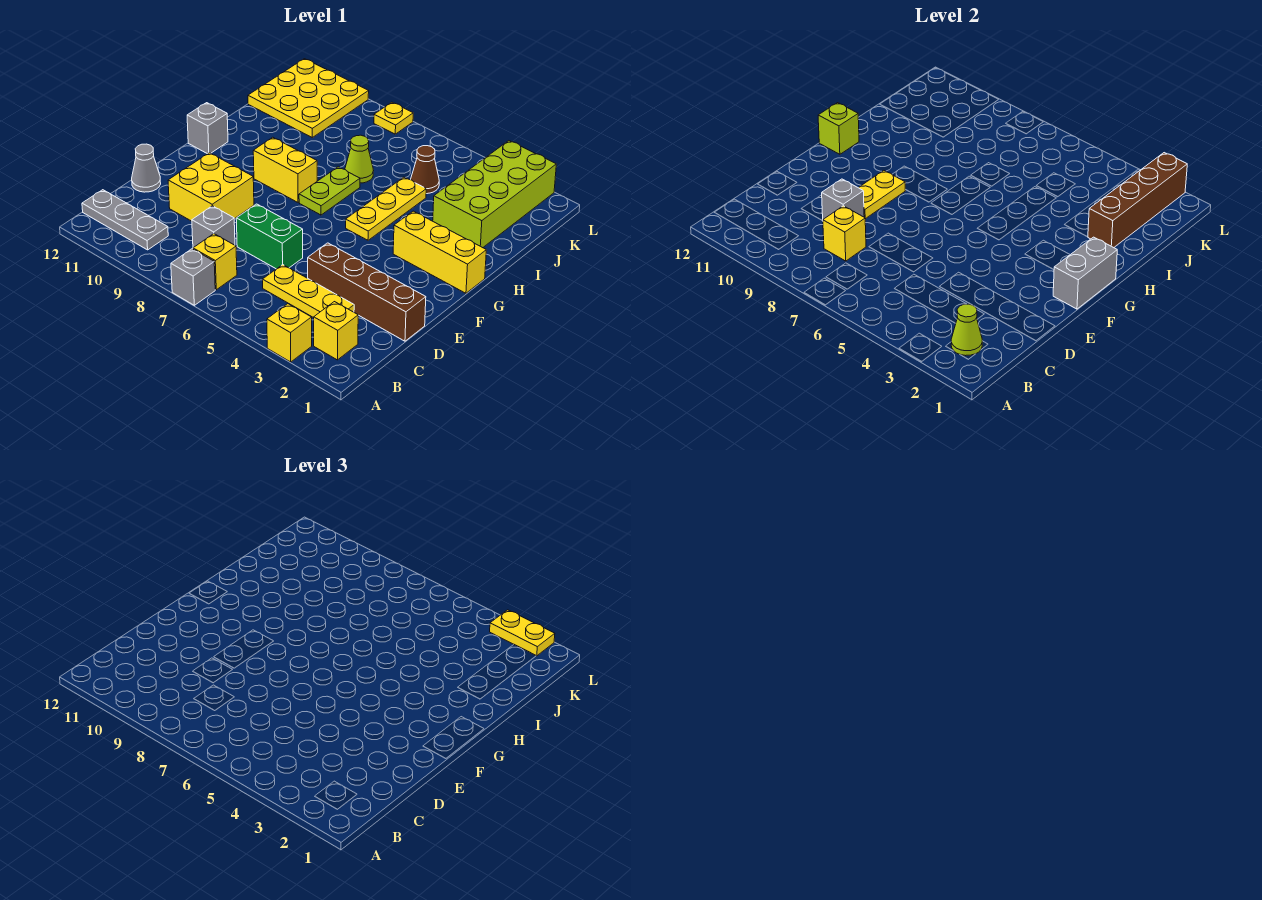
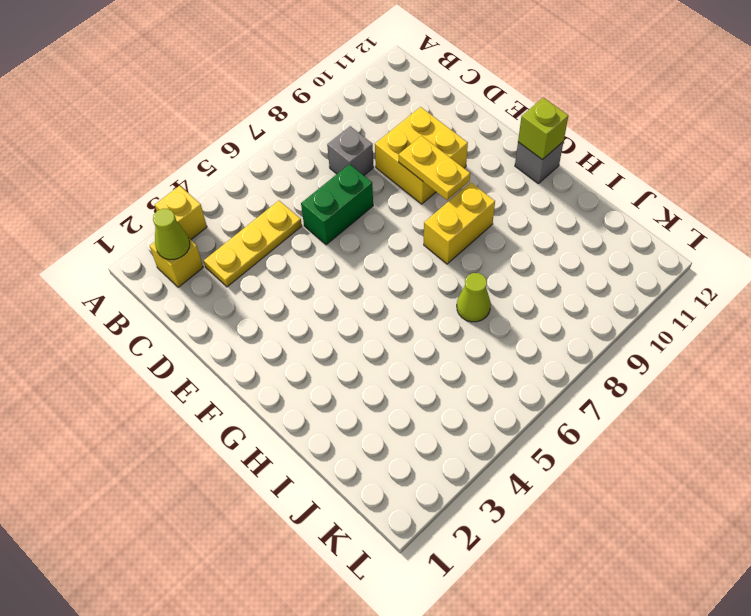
none -> grey 1x1 brick [171,249,215,305]
none -> yellow 1x1 brick [193,234,237,290]
none -> grey 1x3 plate [82,190,168,250]

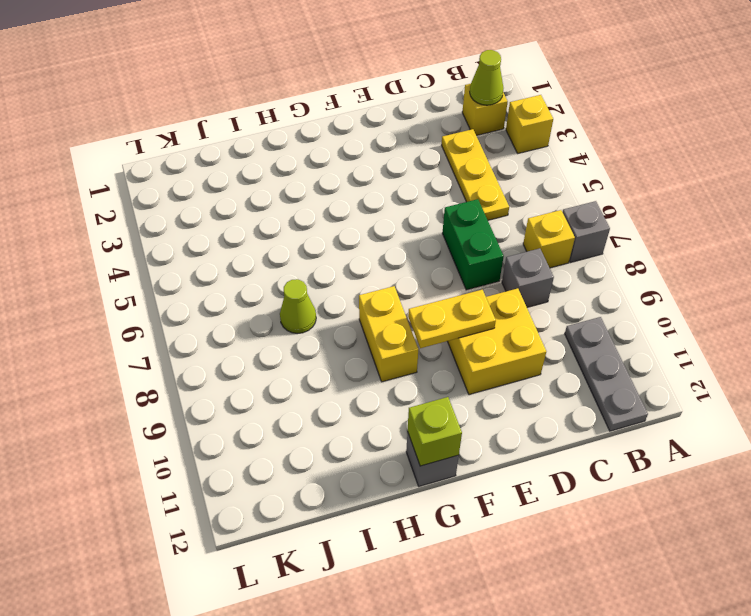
none -> brown 1x4 brick [308,243,426,341]
none -> grey 1x1 cone [132,144,161,192]
none -> yellow 1x3 brick [393,211,486,293]

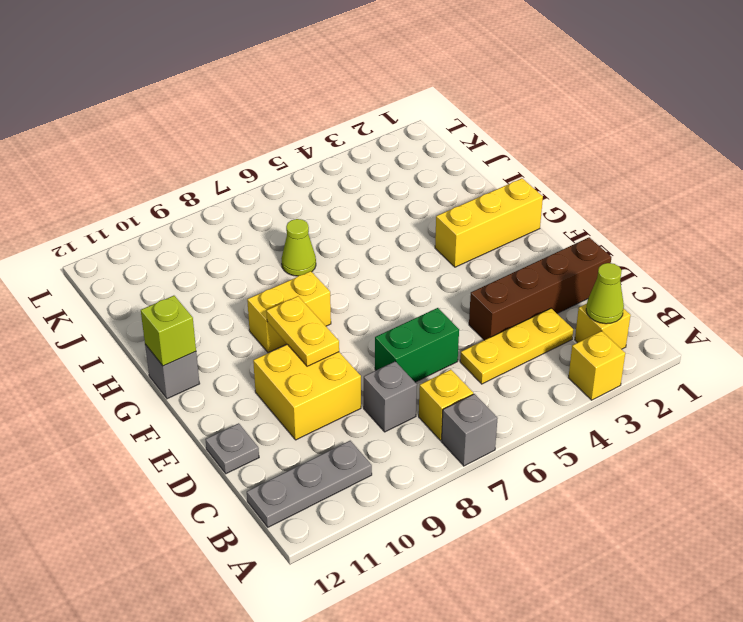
grey 1x1 plate [205,423,259,474] -> grey 1x1 cone [132,144,161,192]
none -> yellow 1x3 plate [346,177,426,240]
none -> lime 1x2 plate [299,167,360,215]
none -> lime 2x4 brick [433,141,556,248]

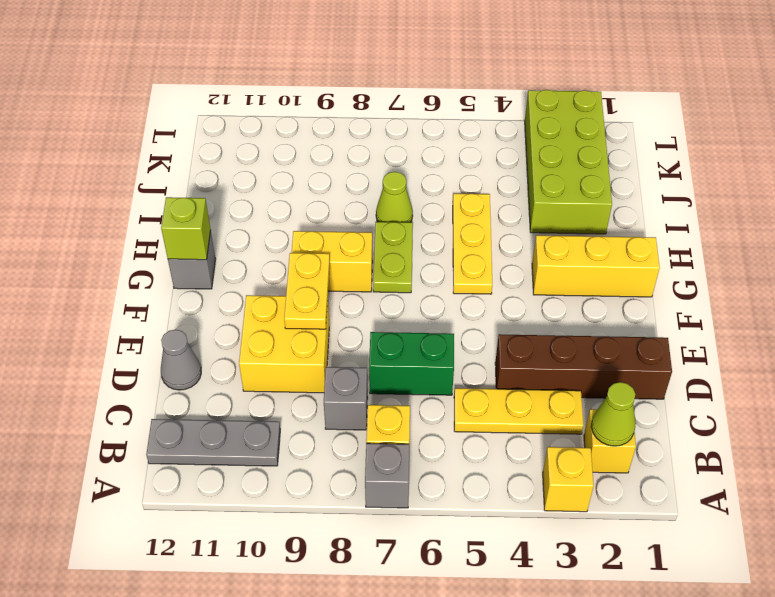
none -> brown 1x1 cone [411,146,439,194]
none -> yellow 3x3 plate [248,59,369,137]
none -> yellow 1x1 plate [374,102,413,134]

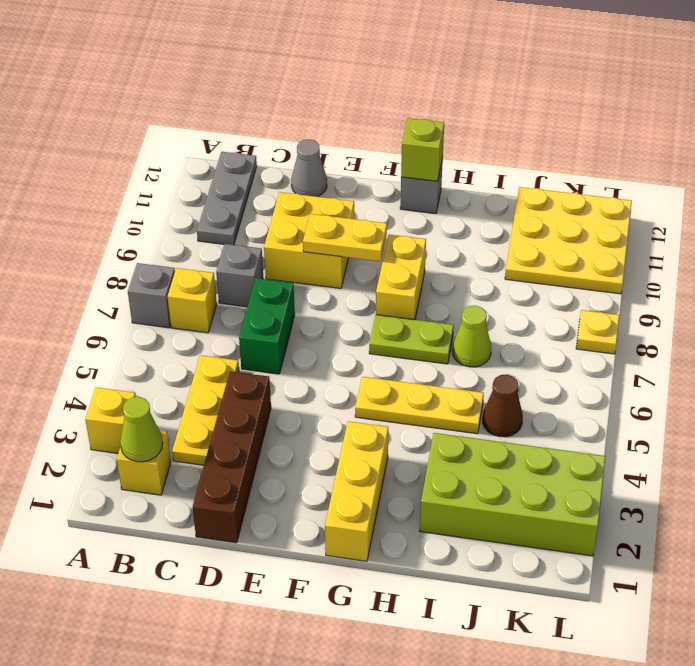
none -> yellow 1x1 brick [823,206,866,261]
none -> grey 1x1 brick [822,179,864,219]
none -> grey 1x2 brick [1053,237,1117,309]

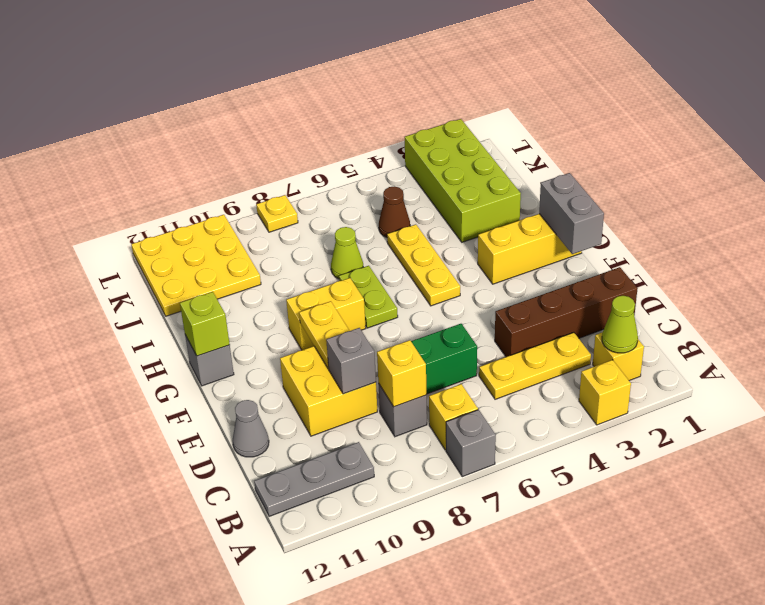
none -> brown 1x4 brick [1088,153,1187,248]
none -> yellow 1x2 plate [490,610,555,656]

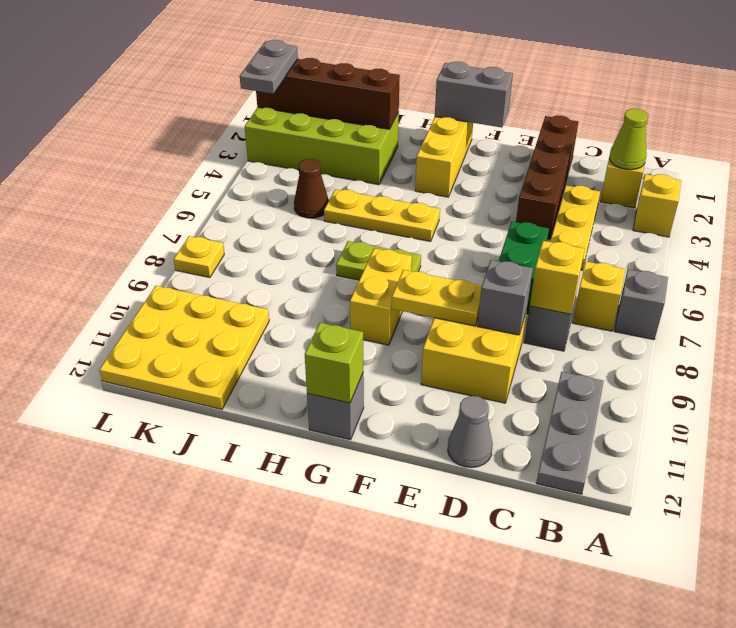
grey 1x2 plate [240,40,298,94] -> yellow 1x2 plate [490,610,555,656]
none -> lime 1x1 cone [345,135,374,183]

